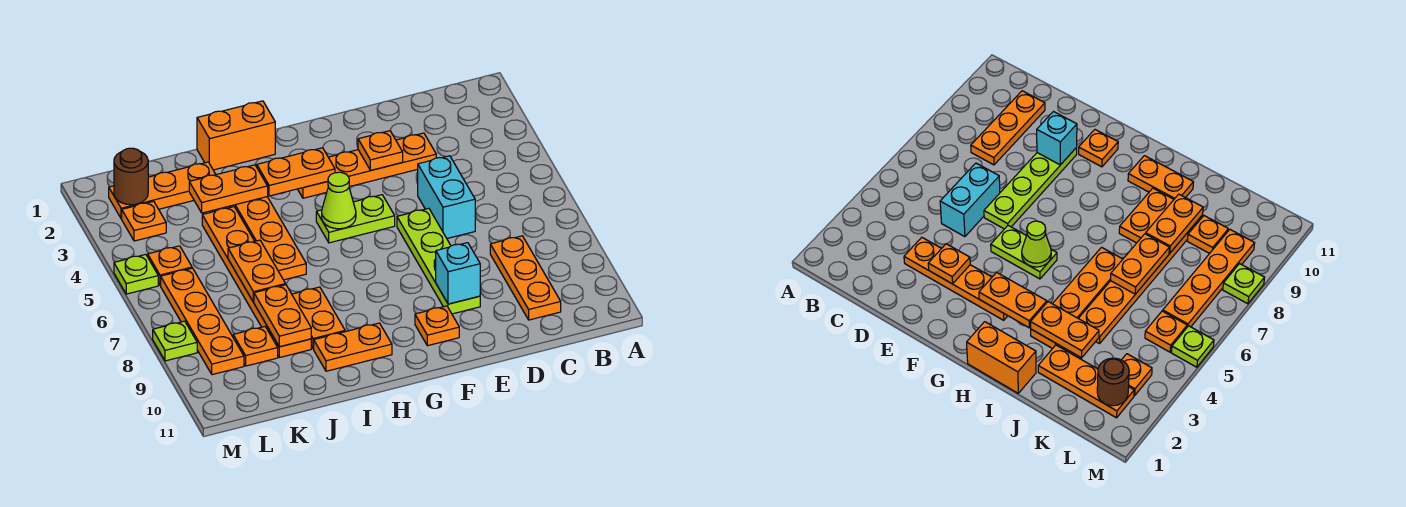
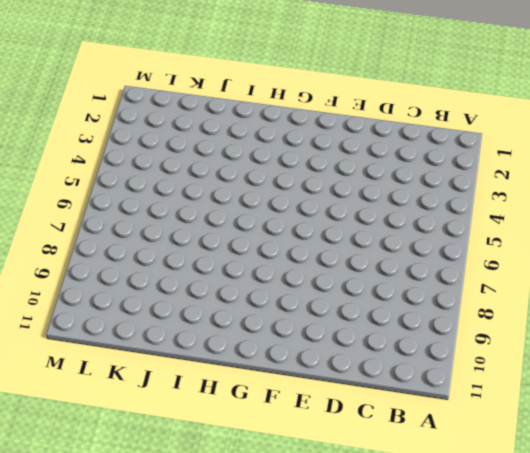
none -> orange 1x3 plate [490,236,561,320]
none -> orange 1x4 plate [298,133,436,198]
none -> cyan 1x2 brick [418,156,475,239]

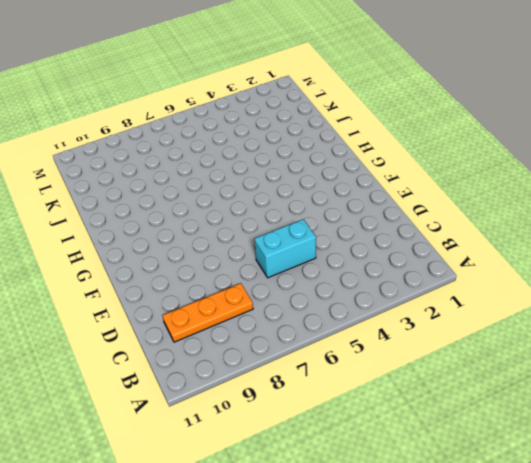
none -> orange 1x4 plate [298,133,436,198]
none -> lime 1x4 plate [397,208,480,314]
none -> lime 1x2 plate [316,195,395,243]

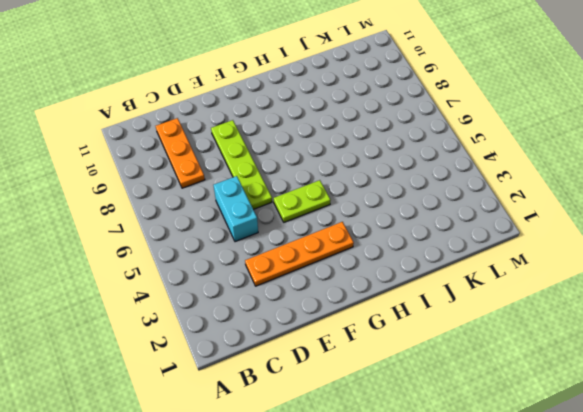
none -> orange 1x1 plate [415,306,459,346]
none -> orange 1x2 brick [197,101,275,170]
none -> orange 1x2 plate [314,323,392,371]

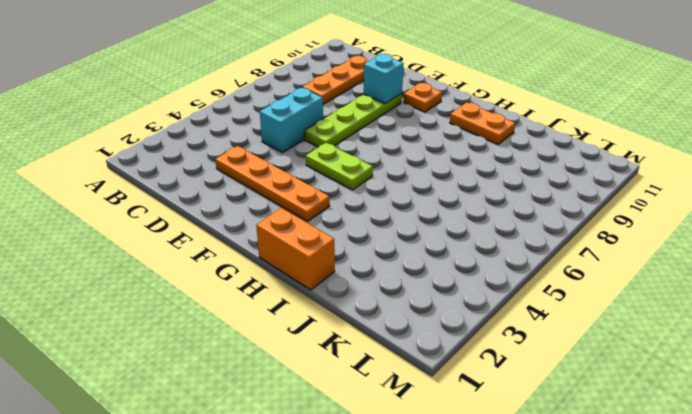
none -> orange 1x4 plate [230,197,306,280]
none -> orange 1x2 plate [292,287,345,349]
none -> orange 1x3 plate [109,162,216,219]

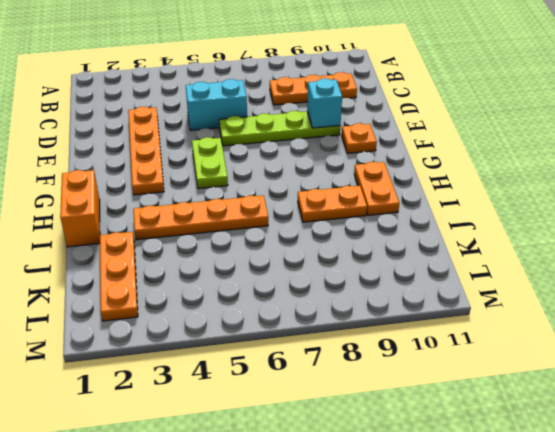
none -> orange 1x6 plate [202,207,311,358]
none -> orange 1x1 plate [233,327,278,366]
none -> orange 1x1 plate [122,201,166,241]

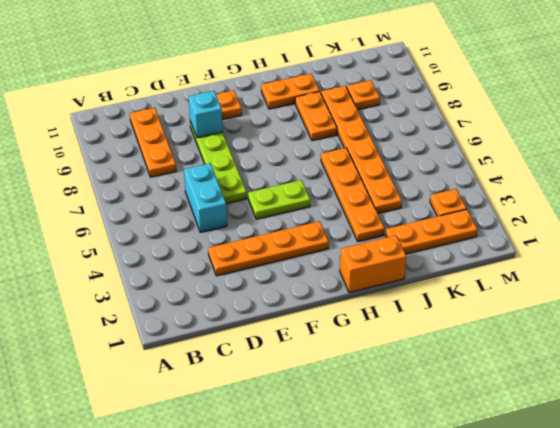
none -> orange 1x1 plate [148,246,192,286]
none -> orange 1x4 plate [161,268,244,375]
none -> lime 1x1 plate [114,254,158,294]

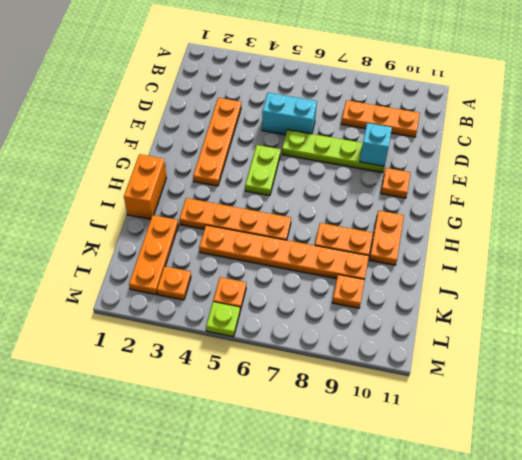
none -> orange 1x4 plate [161,268,244,375]
none -> lime 1x1 plate [153,321,197,361]
none -> orange 1x1 plate [358,131,403,170]

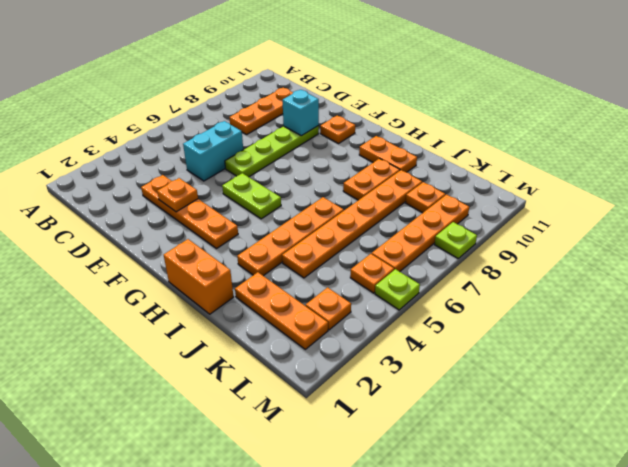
none -> orange 1x2 plate [257,148,335,196]
none -> lime 1x1 cone [322,172,356,229]
none -> orange 1x2 plate [189,165,268,213]

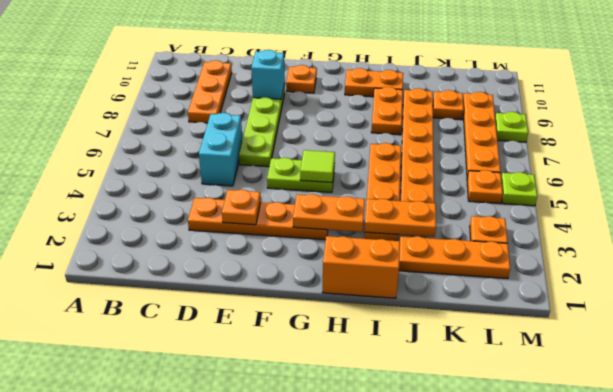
lime 1x1 tile [300,150,335,182] -> lime 1x1 cone [322,172,356,229]
none -> orange 1x2 plate [228,240,286,302]
none -> orange 1x2 plate [254,285,311,347]
none -> brown 1x1 round brick [114,148,148,205]

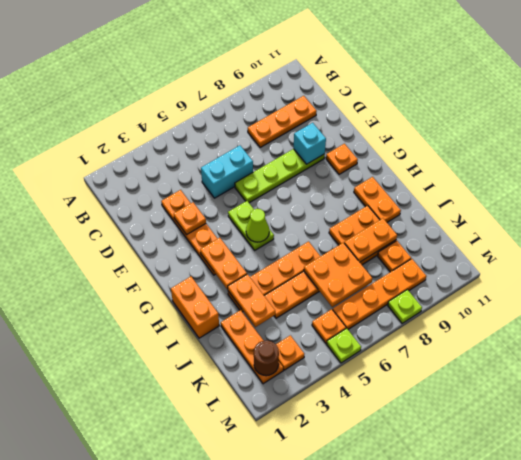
orange 2x2 plate [304,243,372,307] -> orange 1x2 plate [228,240,286,302]

